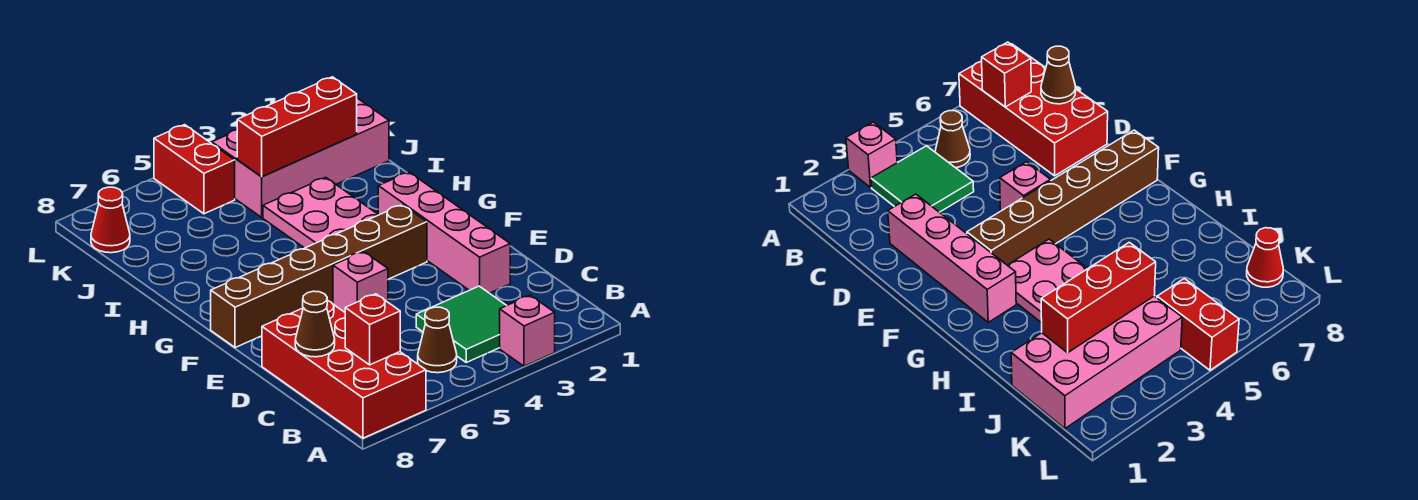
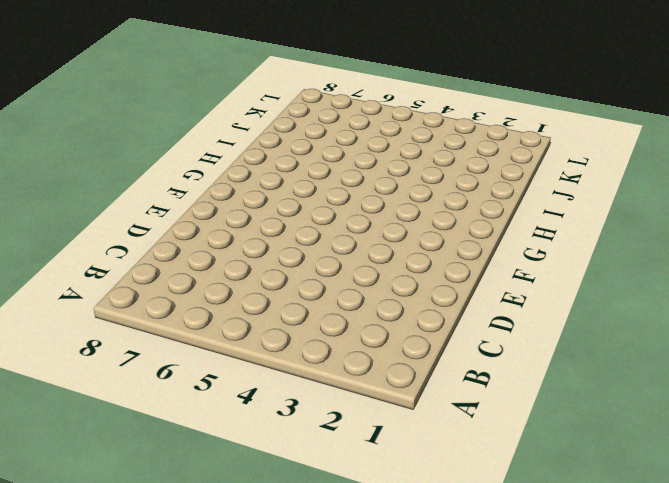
none -> pink 1x1 brick [500,295,555,366]
none -> red 2x4 brick [262,301,426,438]
none -> green 2x2 tile [416,286,507,362]

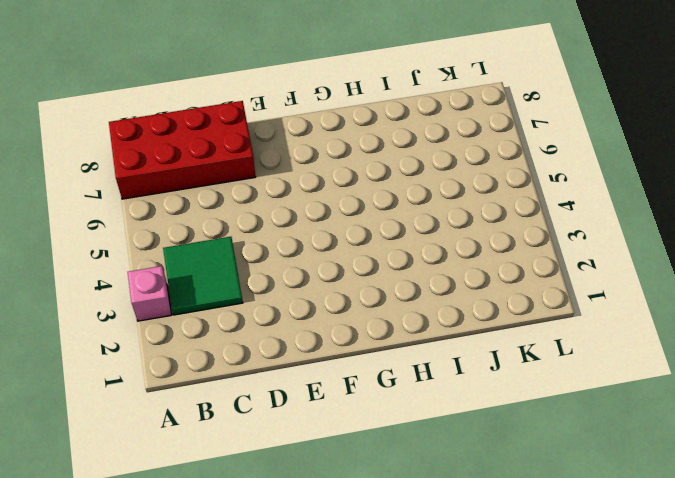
none -> brown 1x1 cone [418,307,457,373]
none -> pink 1x4 brick [378,172,510,293]
none -> pink 1x1 brick [333,252,388,312]

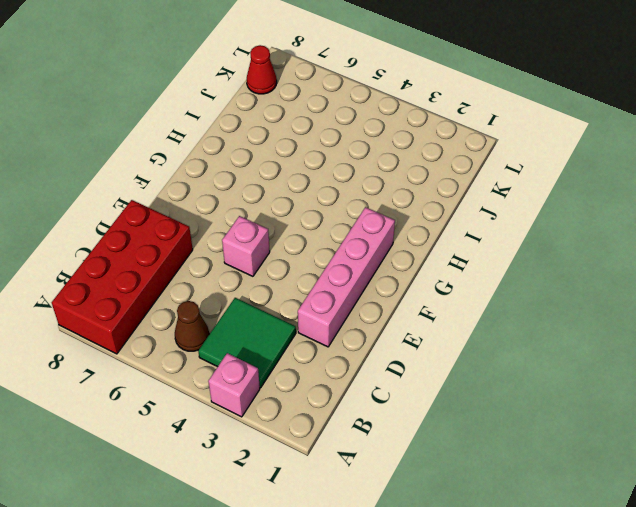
none -> brown 1x6 brick [211,205,427,348]
none -> pink 2x3 plate [263,177,378,248]
none -> pink 2x4 brick [212,98,389,217]

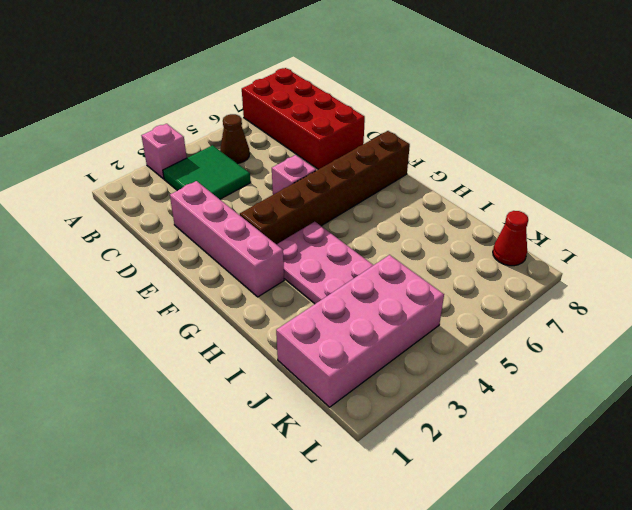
none -> red 1x2 brick [154,125,235,214]
none -> red 1x1 brick [345,294,400,365]
none -> brown 1x1 cone [295,291,335,357]

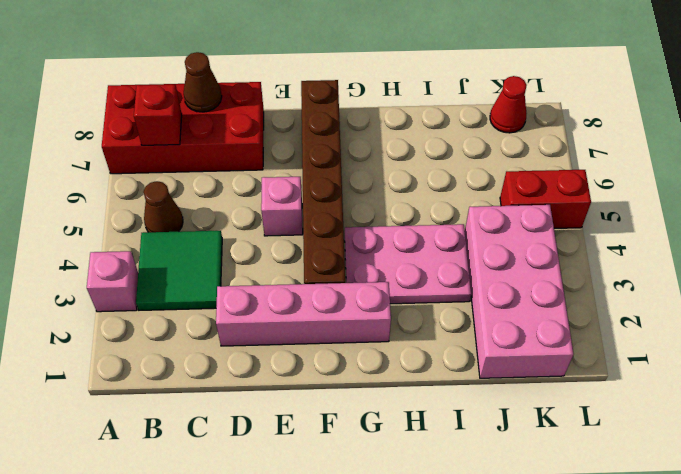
none -> red 1x3 brick [237,77,357,177]

